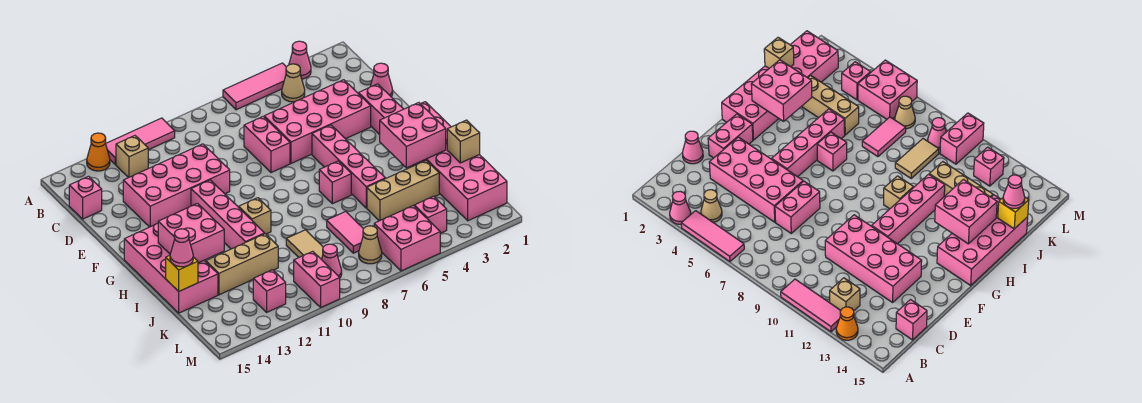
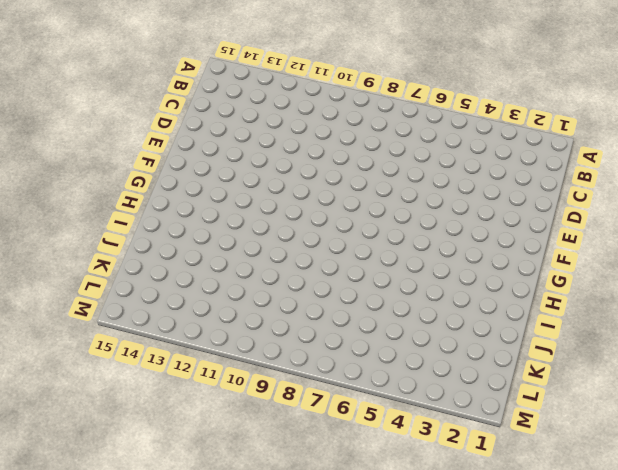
none -> pink 1x1 cone [289,41,311,79]
none -> pink 1x3 tile [223,63,286,110]
none -> pink 1x3 tile [106,118,175,165]
none -> orange 1x1 cone [87,133,110,171]

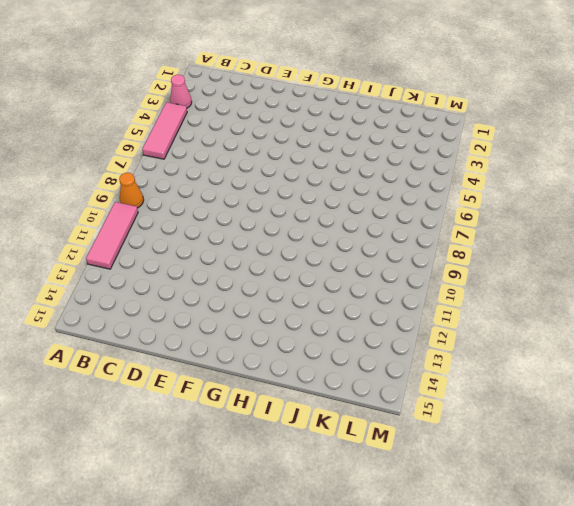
orange 1x1 cone [119,173,144,208] -> orange 1x1 cone moved to [87,133,110,171]
none -> tan 1x1 cone [282,64,305,102]
none -> tan 1x1 brick [116,136,148,178]
none -> pink 1x1 brick [69,176,102,219]
none -> pink 1x1 cone [370,63,393,97]

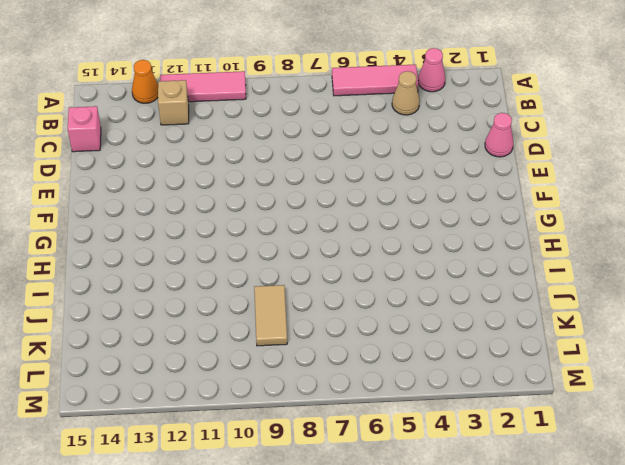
none -> pink 2x4 brick [264,80,371,163]
none -> pink 1x2 brick [244,116,290,173]
none -> pink 2x4 brick [123,144,230,227]
none -> pink 1x2 brick [359,84,403,135]

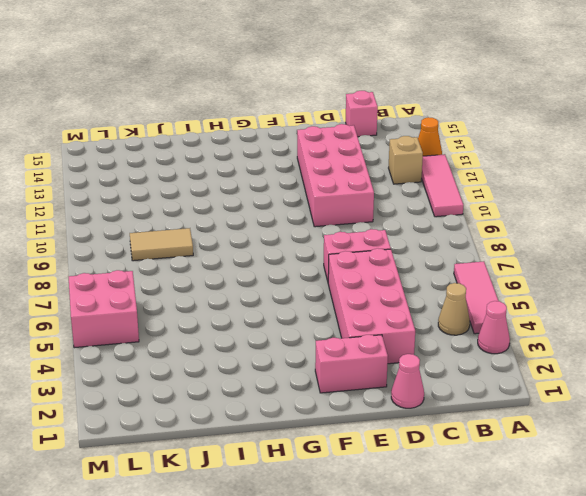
none -> pink 1x4 brick [312,125,385,208]
none -> pink 1x4 brick [191,180,265,249]
none -> pink 2x6 brick [412,102,507,221]
none -> pink 2x4 brick [124,223,218,313]

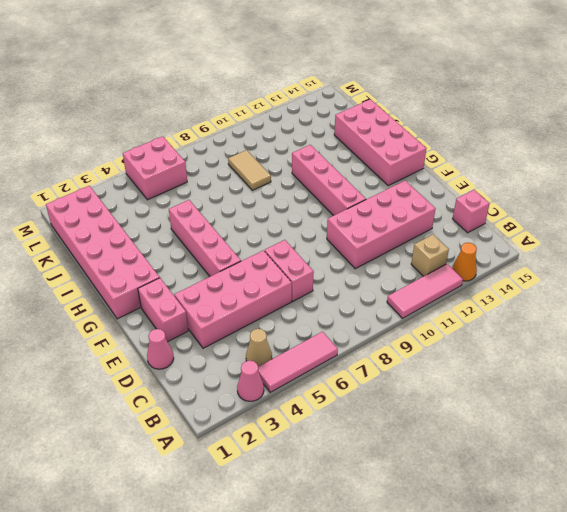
none -> pink 1x1 brick [319,161,351,204]
none -> tan 1x1 brick [239,198,271,234]
none -> tan 1x3 brick [367,160,439,221]
none -> pink 1x2 tile [327,212,363,253]

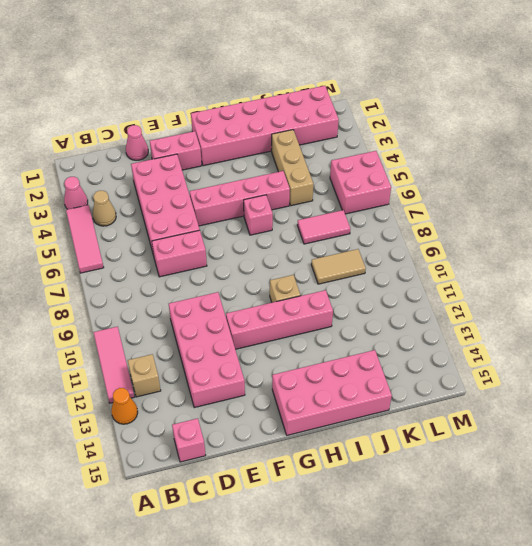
none -> tan 1x3 brick [206,234,278,295]
none -> pink 1x1 brick [414,196,447,233]
none -> tan 1x1 cone [359,226,382,264]
none -> pink 1x1 cone [321,244,342,278]

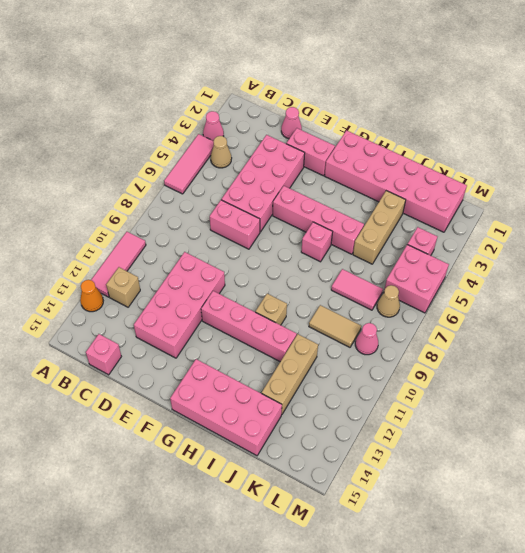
none -> pink 1x2 brick [294,251,340,307]
none -> pink 1x1 brick [253,270,286,312]
none -> pink 2x2 brick [380,103,446,168]
none -> pink 2x2 brick [158,203,224,263]

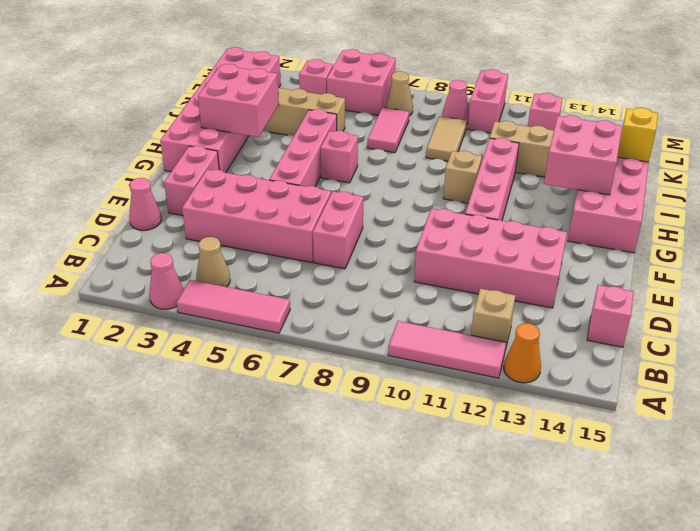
none -> tan 1x1 brick [447,120,480,163]
none -> pink 1x1 cone [170,229,193,267]

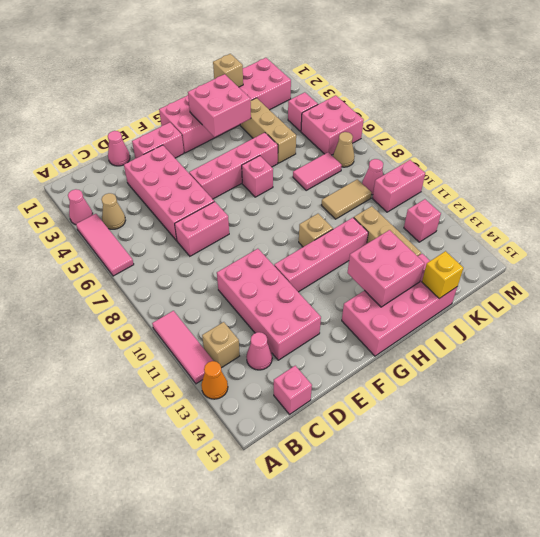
pink 1x1 cone [246,332,272,370] -> pink 1x1 cone moved to [170,229,193,267]

